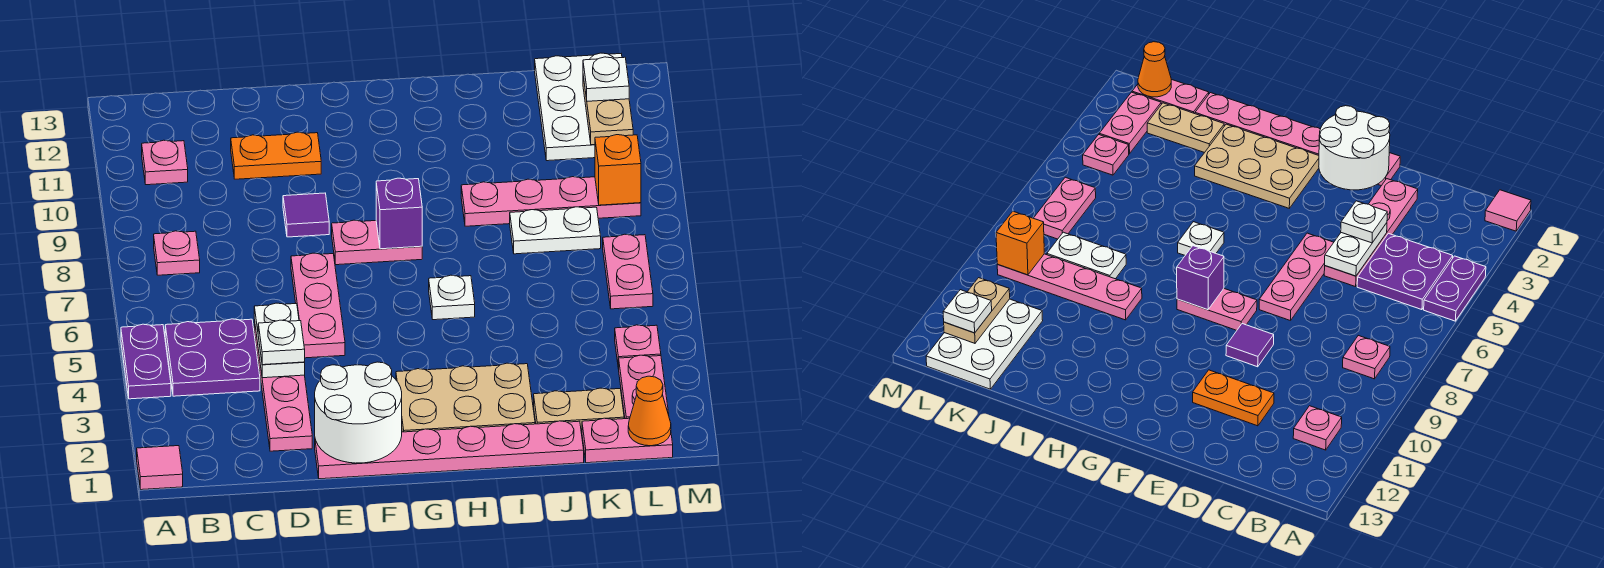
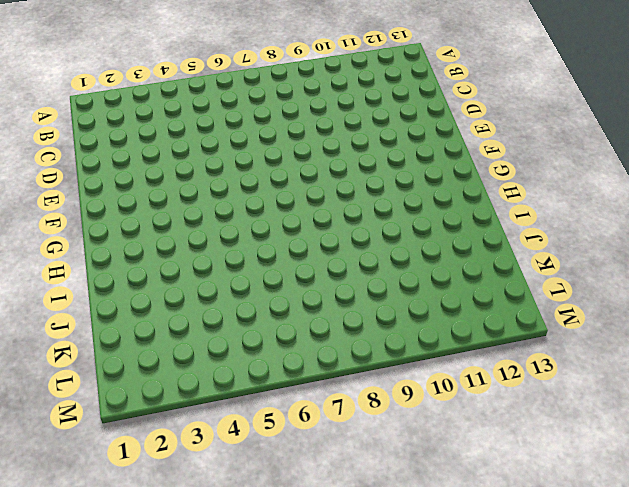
none -> pink 1x1 tile [137,446,183,490]
none -> purple 1x2 plate [121,324,171,399]
none -> purple 2x2 plate [165,319,260,396]

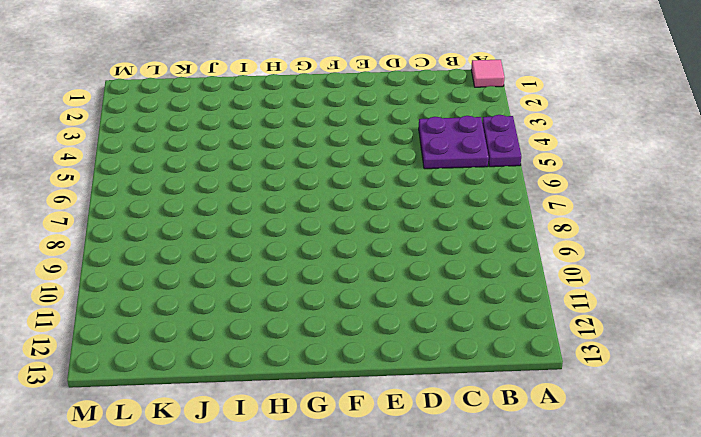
none -> pink 1x1 plate [154,231,200,275]
none -> pink 1x1 plate [142,140,188,185]
none -> pink 1x4 plate [254,320,312,451]

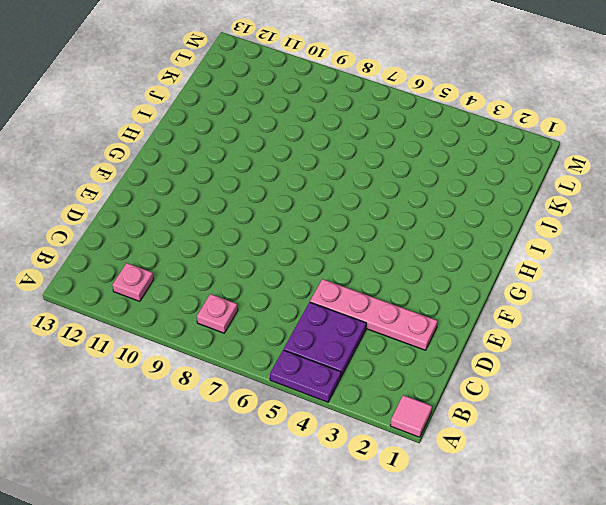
none -> orange 1x2 plate [231,132,321,179]
none -> pink 1x6 plate [315,421,584,479]
none -> pink 1x3 plate [291,253,345,358]

